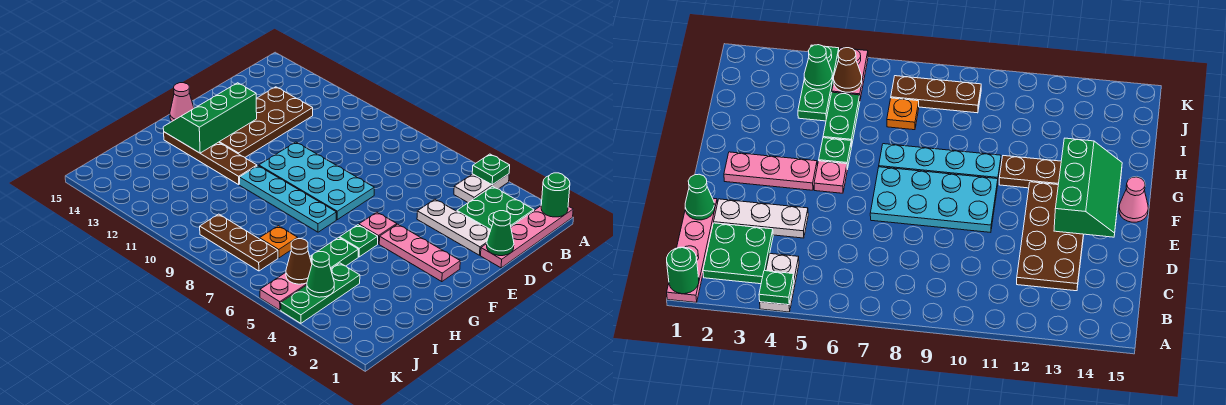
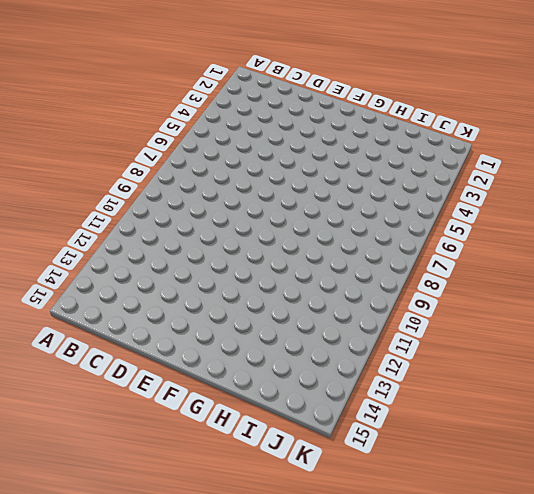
none -> pink 1x4 plate [481,206,573,268]
none -> white 1x2 plate [454,174,509,203]
none -> green 2x2 plate [457,186,534,230]

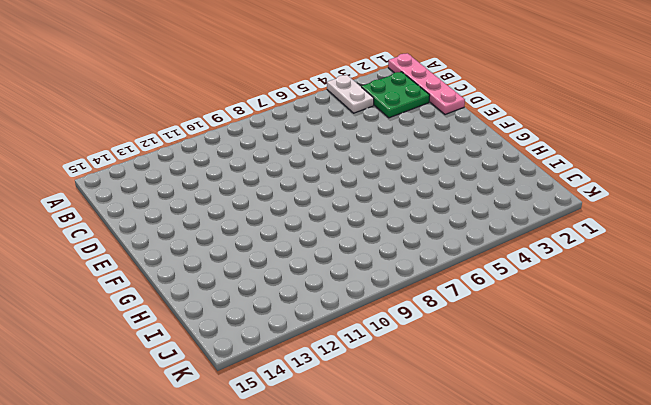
none -> brown 2x4 plate [219,87,313,157]
none -> white 1x3 plate [417,199,490,255]
none -> cyan 2x4 plate [259,142,374,220]

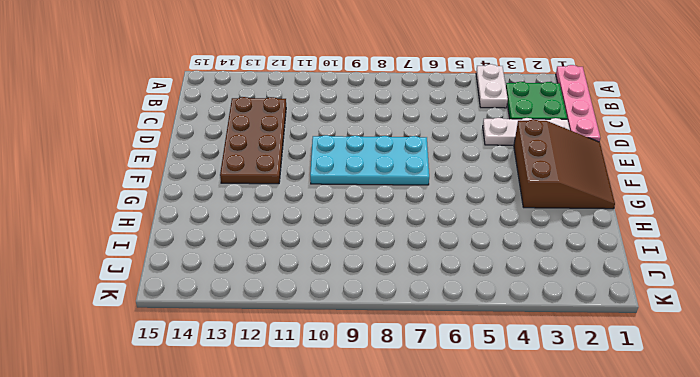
brown 3x3 slope [514,119,615,209] -> pink 1x3 plate [379,224,460,282]
none -> pink 1x1 plate [359,212,397,244]
none -> pink 1x1 cone [170,83,194,121]
none -> green 1x1 plate [340,225,378,257]

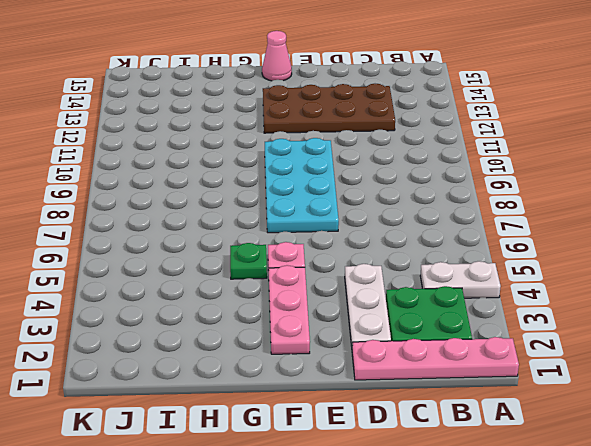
none -> cyan 1x4 plate [240,166,336,232]
none -> brown 1x4 plate [164,132,257,185]
none -> green 1x2 plate [310,237,358,268]

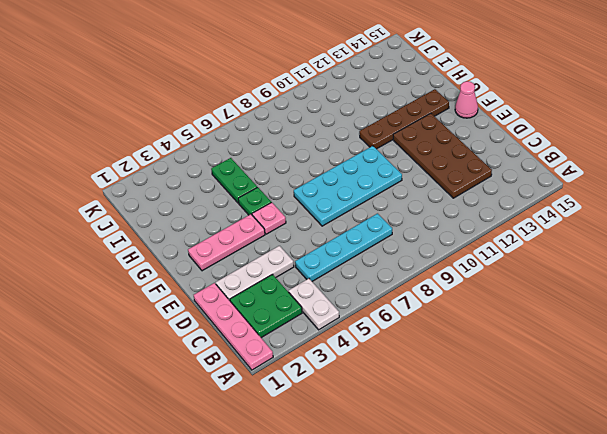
cyan 1x4 plate [295,213,392,281] -> cyan 1x4 plate moved to [240,166,336,232]
none -> green 1x3 plate [281,263,360,323]
none -> orange 1x1 plate [260,226,298,258]
none -> pink 1x2 plate [260,273,307,310]

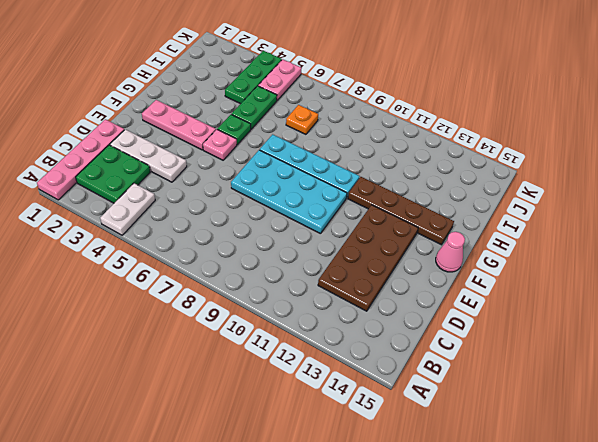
none -> brown 1x3 plate [200,214,278,271]
none -> green 1x1 round brick [541,173,570,217]
none -> green 1x1 plate [472,154,510,185]

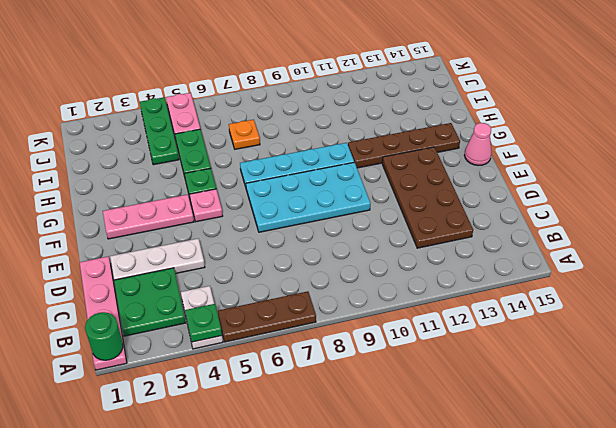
brown 1x3 plate [218,291,316,342] -> brown 1x3 plate moved to [200,214,278,271]
none -> green 1x1 cone [487,211,514,256]
none -> green 2x3 slope [163,83,257,153]
none -> green 1x1 cone [307,252,334,297]

